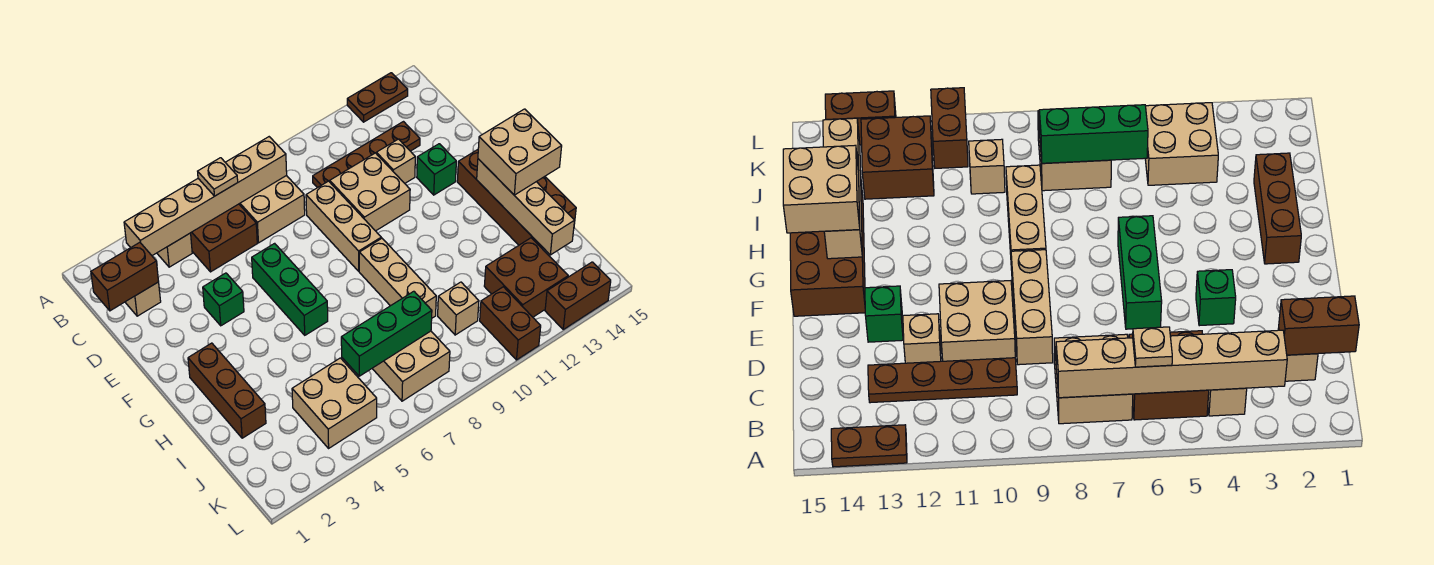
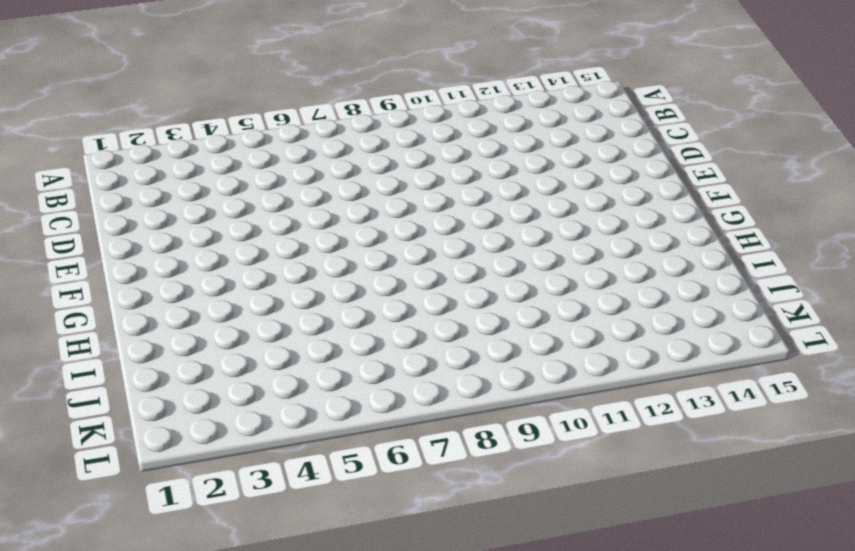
none -> brown 1x2 plate [347,73,408,122]
none -> tan 1x1 brick [157,233,192,267]
none -> brown 2x2 brick [191,204,257,272]

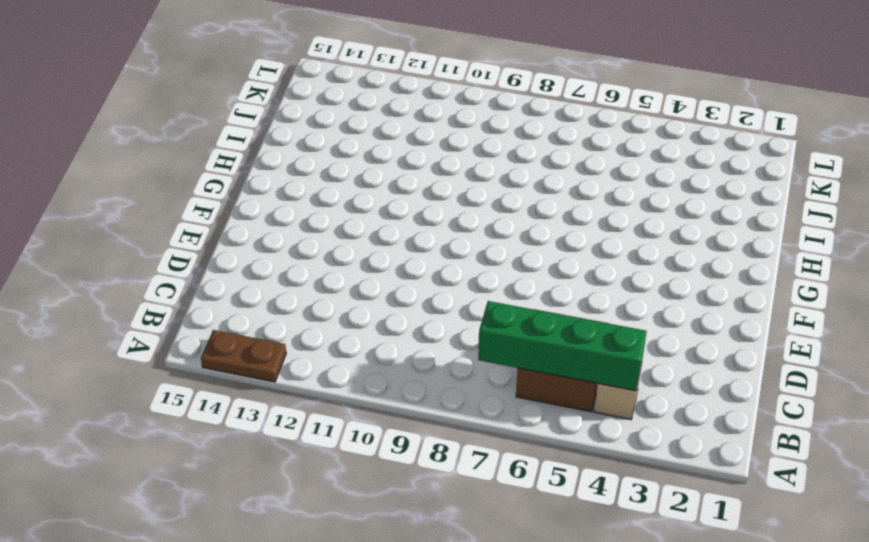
green 1x4 brick [478,301,647,391] -> tan 1x6 brick [124,137,287,256]
none -> tan 2x2 brick [239,175,305,243]
none -> tan 1x1 brick [125,282,161,316]
none -> brown 1x4 plate [313,122,420,188]

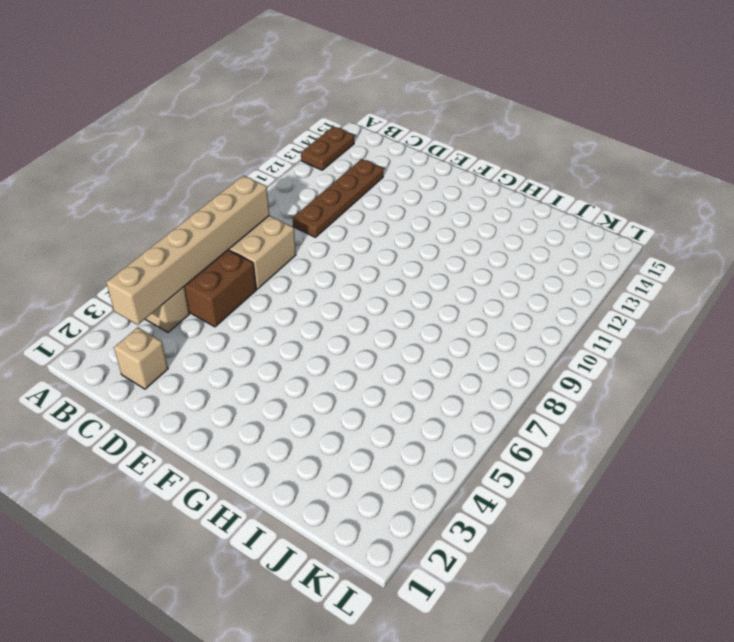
none -> tan 1x3 brick [306,181,381,271]
none -> tan 2x2 brick [330,153,410,231]
none -> tan 1x1 brick [376,139,415,183]

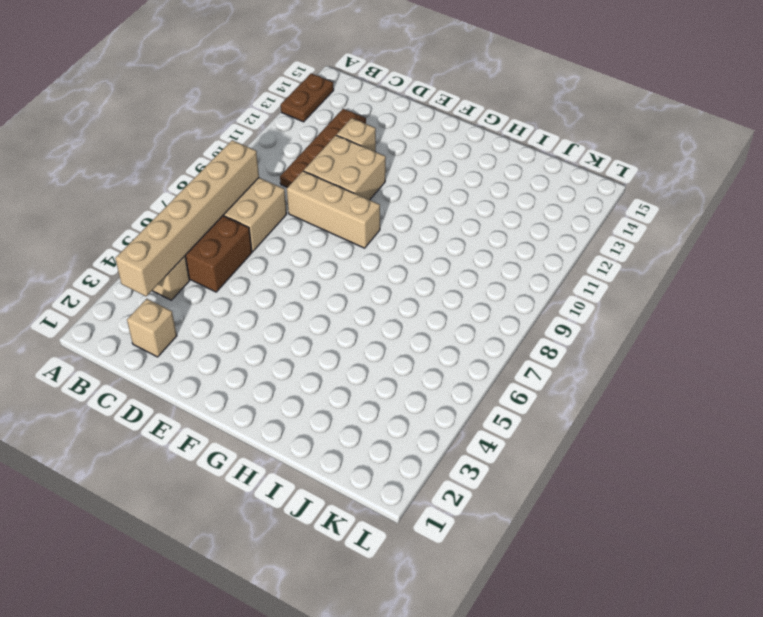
none -> green 1x1 brick [203,273,244,326]
none -> green 1x3 brick [252,243,328,335]
none -> green 1x1 brick [417,144,456,195]

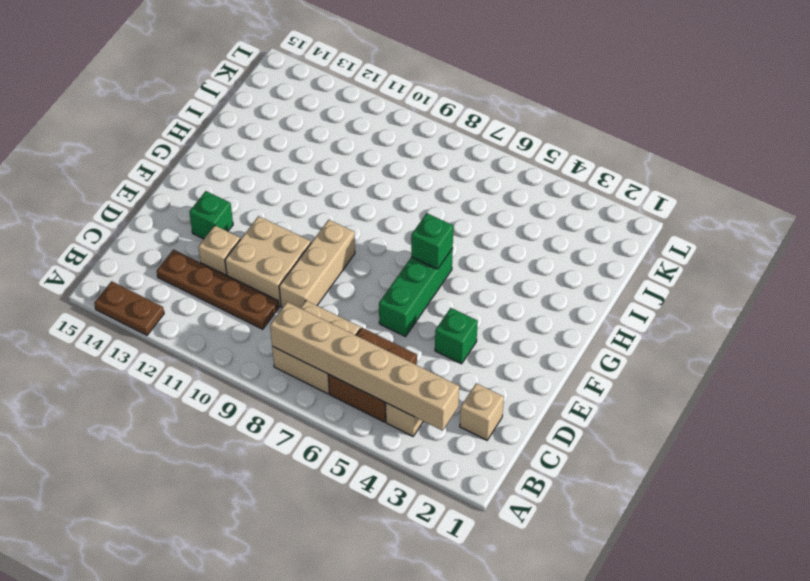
green 1x1 brick [411,213,453,269] -> none
none -> brown 2x4 brick [457,150,576,248]
none -> brown 1x3 brick [188,343,266,438]
none -> tan 1x3 brick [359,238,436,318]

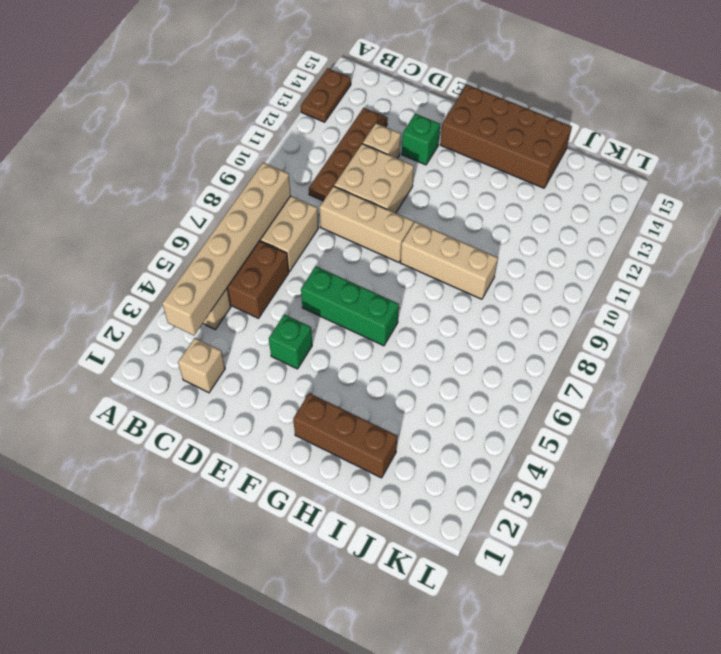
none -> tan 2x2 brick [292,358,377,448]
none -> tan 2x2 brick [372,331,450,401]
none -> tan 1x1 brick [438,282,479,335]

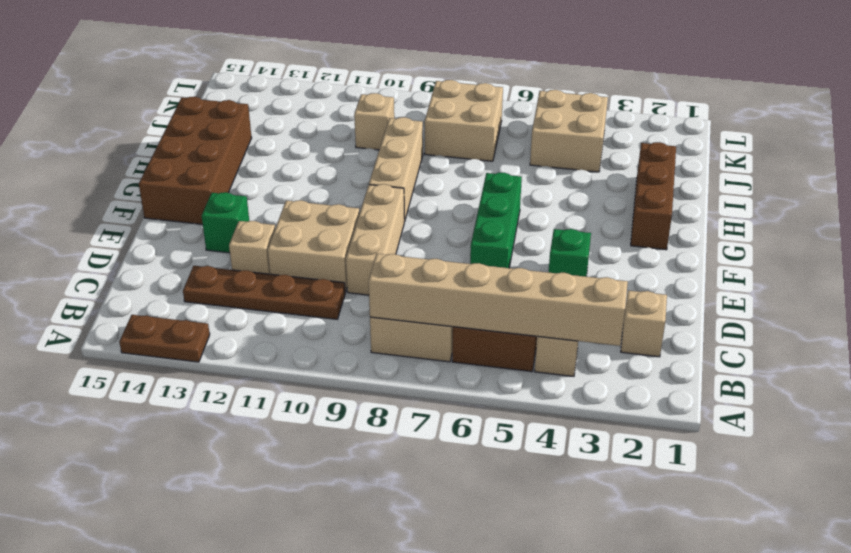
none -> brown 2x2 brick [484,238,568,317]
none -> brown 1x2 brick [480,287,541,360]
none -> brown 1x2 brick [545,262,611,329]

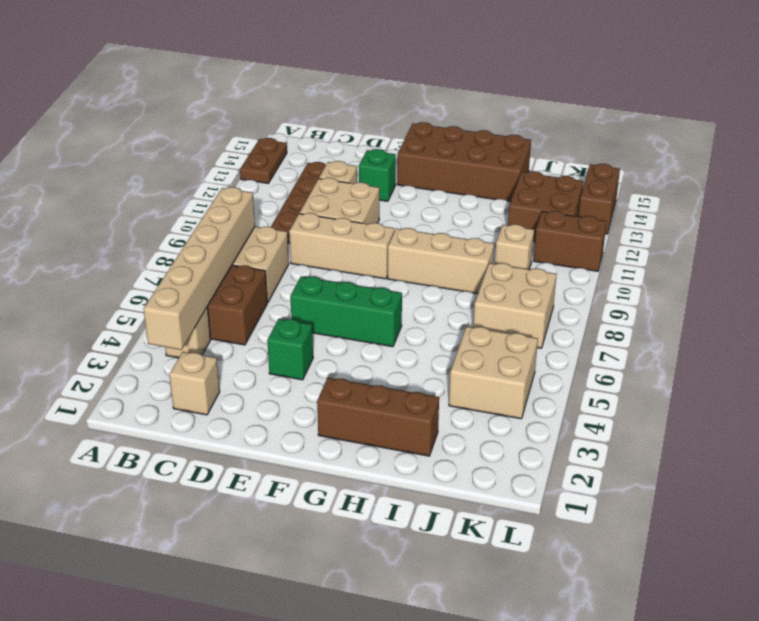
none -> brown 1x2 brick [91,242,159,311]
none -> tan 1x4 brick [477,159,575,255]
none -> green 1x3 brick [341,291,432,376]

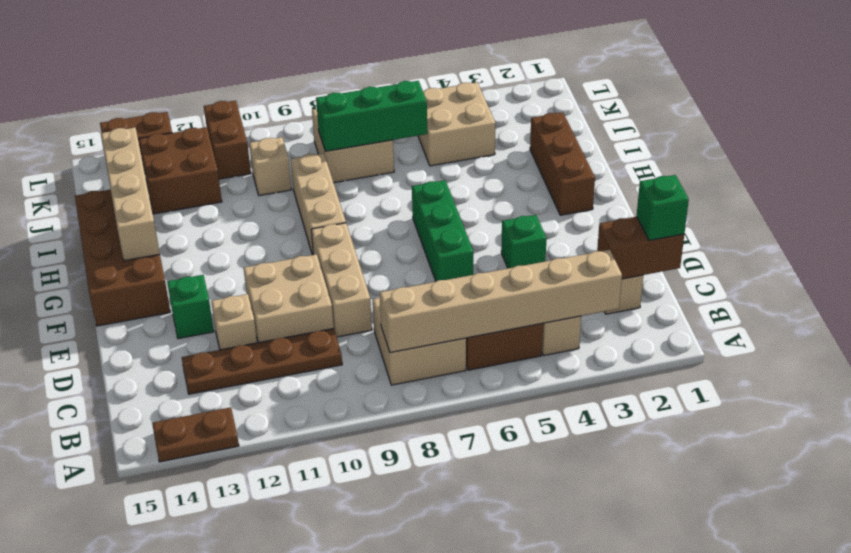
green 1x1 brick [636,175,689,240] -> none
none -> tan 1x1 plate [198,158,238,196]
none -> tan 2x2 brick [478,109,562,195]

